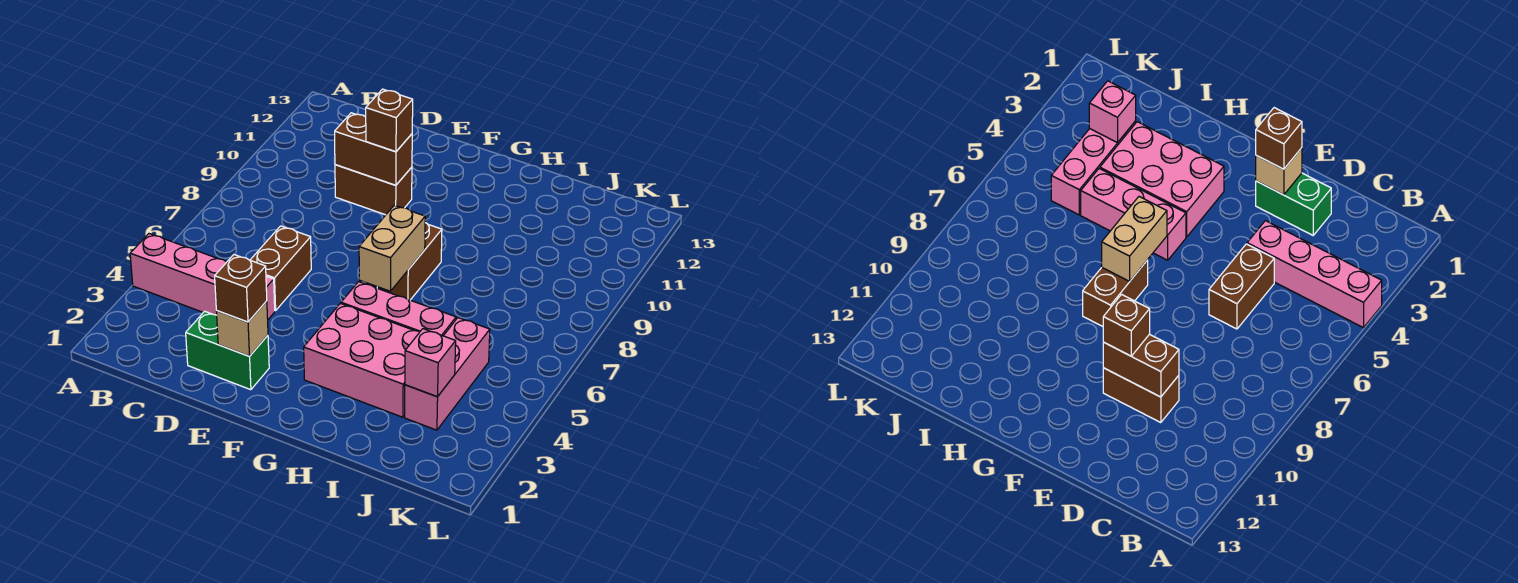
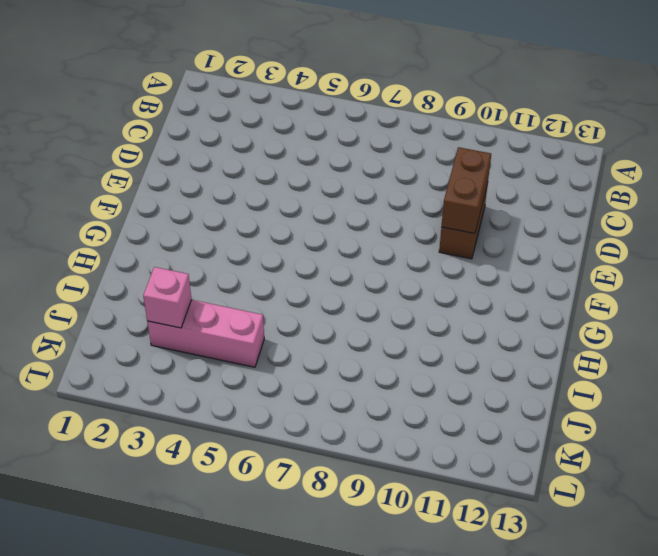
none -> pink 1x4 brick [130,234,275,319]
none -> green 1x2 brick [186,311,269,390]
none -> brown 1x2 brick [251,226,311,311]

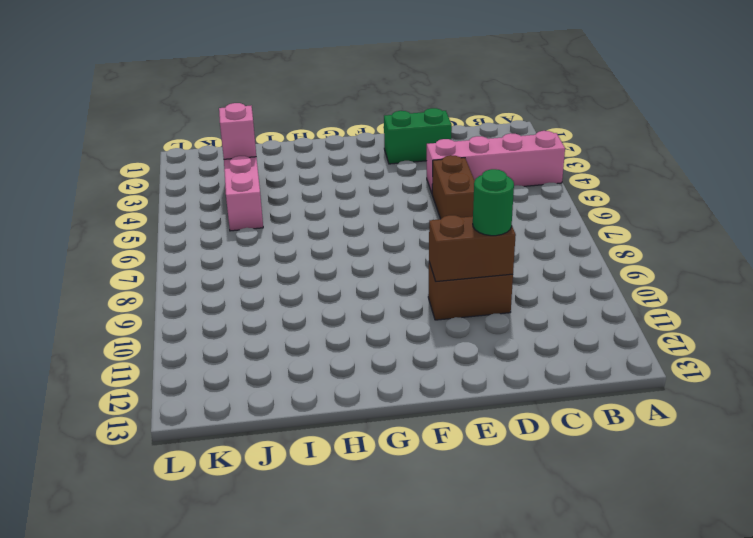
green 1x1 round brick [473,169,514,236] -> none
none -> pink 2x3 brick [304,303,420,417]
none -> pink 1x3 brick [341,282,456,336]
none -> brown 1x2 brick [377,223,442,300]

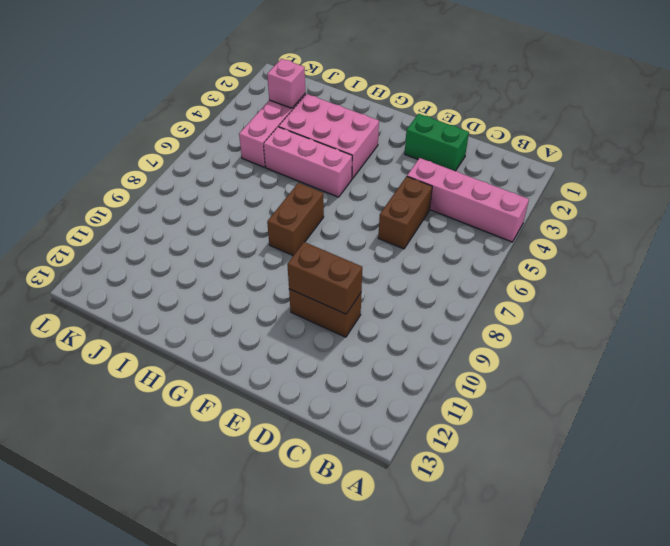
none -> tan 1x1 brick [216,301,268,356]
none -> tan 1x2 brick [359,205,425,291]
none -> brown 1x1 brick [215,255,267,322]

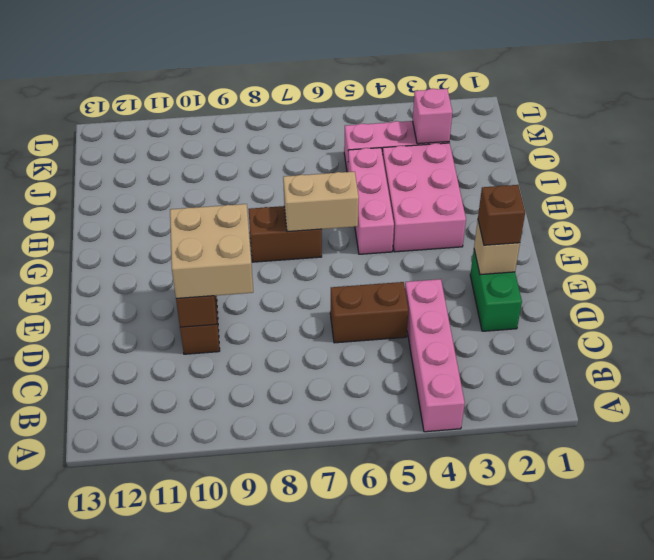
tan 2x2 brick [170,204,253,298] -> brown 1x1 brick [366,89,413,152]

